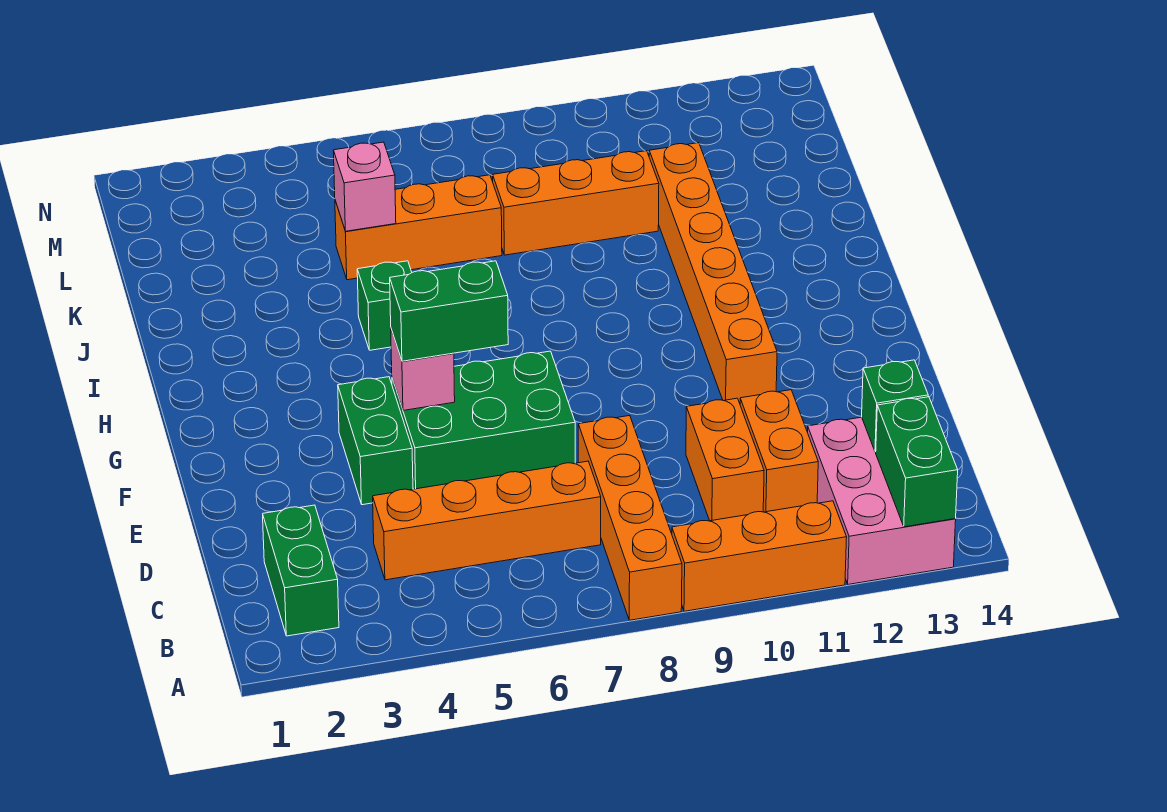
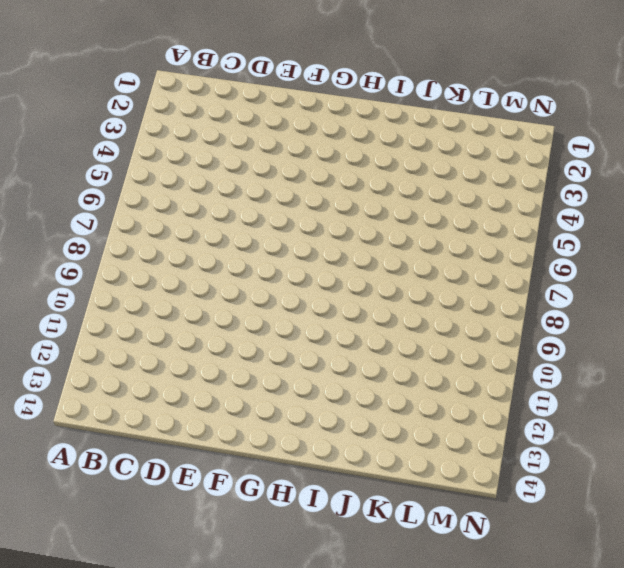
none -> orange 1x4 brick [578,416,682,620]
none -> orange 1x3 brick [672,501,847,611]
none -> pink 2x3 brick [808,417,956,584]

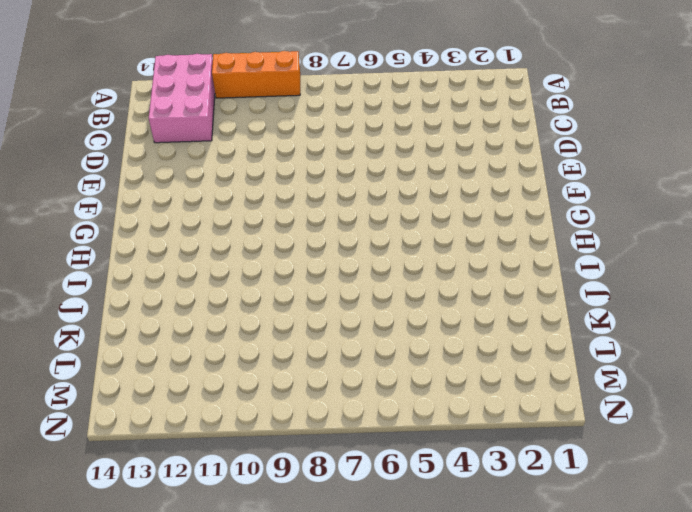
none -> orange 1x4 brick [578,416,682,620]
none -> green 1x2 brick [263,505,339,636]
none -> orange 1x4 brick [373,461,601,580]

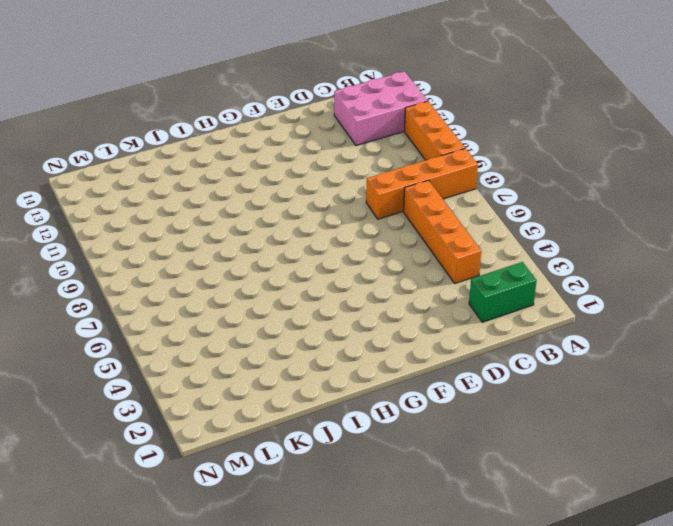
none -> orange 1x2 brick [686,398,764,521]
none -> orange 1x2 brick [740,390,818,512]
none -> green 1x2 brick [338,377,413,505]

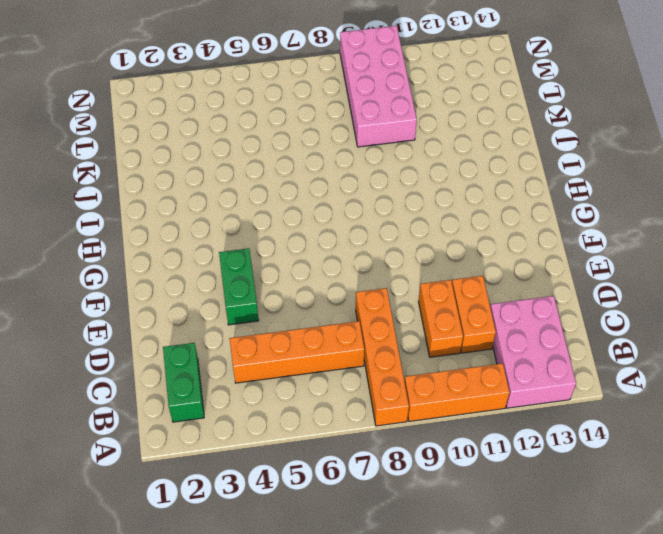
pink 2x4 brick [340,26,417,147] -> orange 1x3 brick [493,151,659,255]
none -> green 2x3 brick [392,351,575,489]
none -> orange 1x6 brick [649,143,777,403]
none -> green 1x1 brick [357,261,412,350]

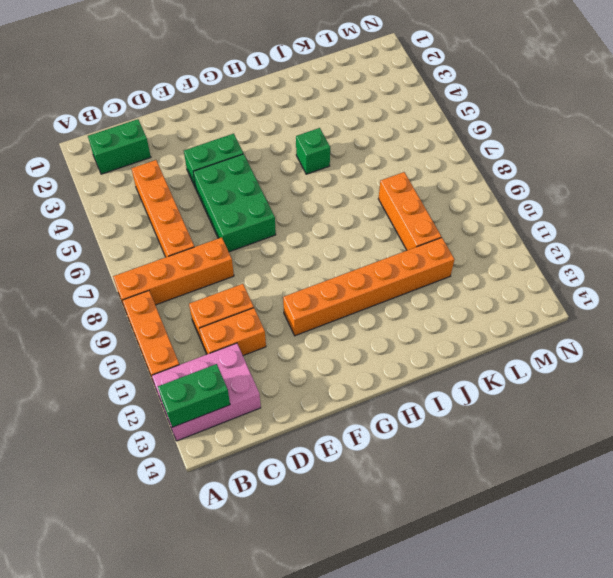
none -> orange 1x3 brick [335,175,502,280]
none -> green 1x1 brick [862,360,928,452]
none -> pink 1x1 brick [391,329,455,410]

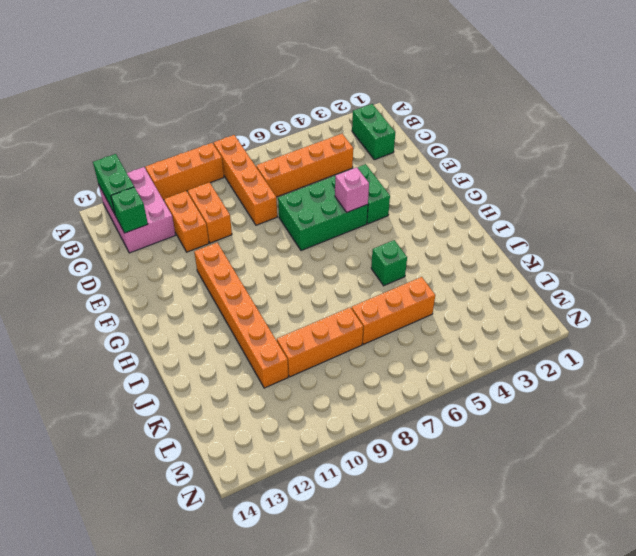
none -> pink 1x1 brick [333,142,396,231]
none -> green 1x2 brick [390,261,508,361]

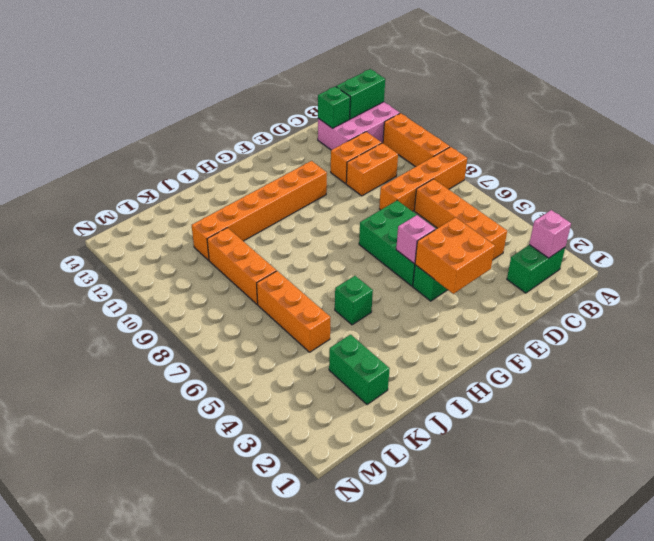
pink 1x1 brick [529,210,571,258] -> pink 1x1 brick moved to [333,142,396,231]
orange 2x2 brick [415,217,495,294] -> none
green 1x2 brick [329,335,390,405] -> green 1x2 brick moved to [390,261,508,361]

